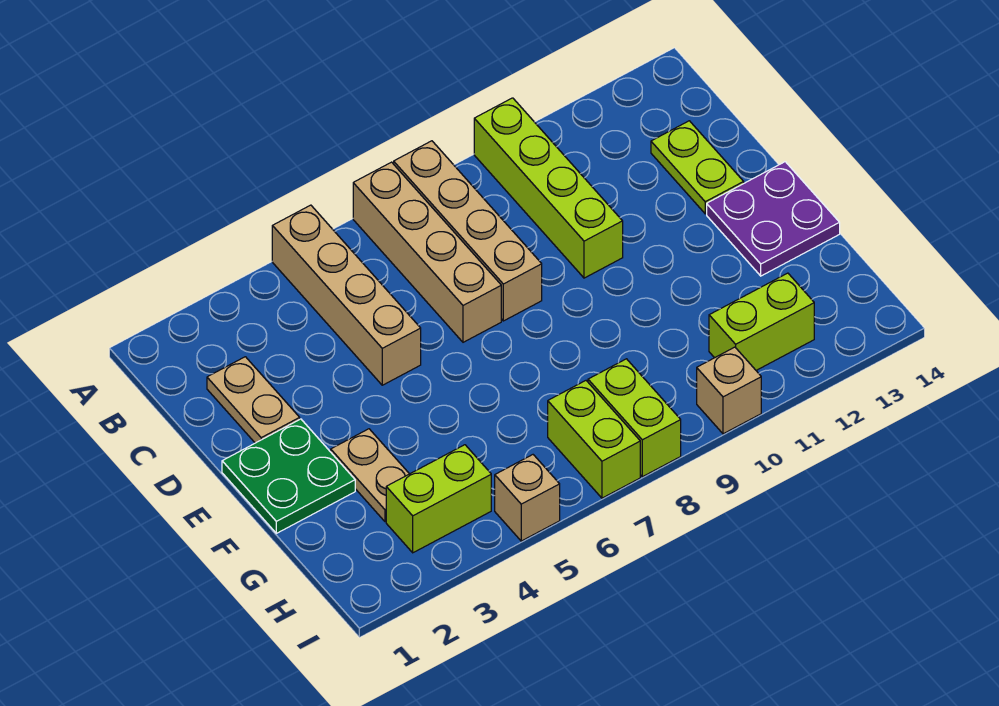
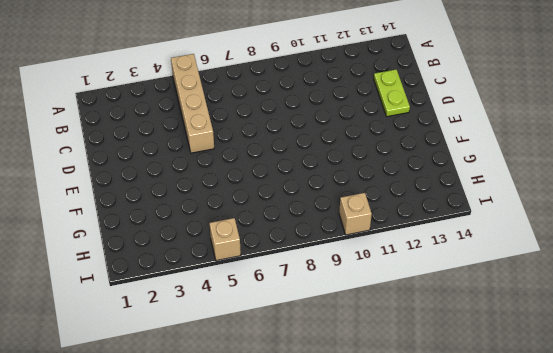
none -> tan 1x4 brick [353,162,501,342]
none -> tan 1x4 brick [394,141,542,321]
none -> lime 1x4 brick [474,98,623,278]

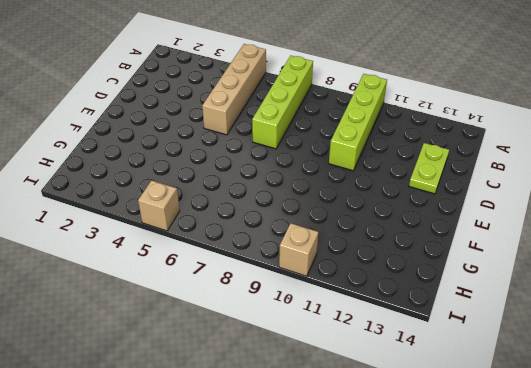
lime 1x4 brick [252,56,313,149] -> tan 1x4 brick [353,162,501,342]
none -> tan 1x4 brick [394,141,542,321]
none -> tan 1x2 plate [207,357,300,443]
none -> green 2x2 plate [222,419,355,533]

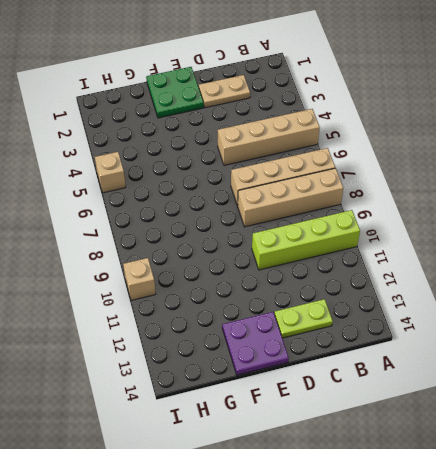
none -> tan 1x2 plate [331,429,409,522]
none -> lime 1x2 brick [386,445,491,553]
none -> lime 1x2 brick [548,381,640,498]

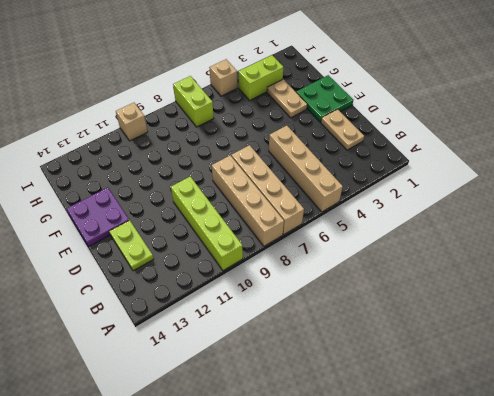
none -> lime 1x2 brick [588,359,681,477]
none -> lime 1x2 brick [709,273,814,370]

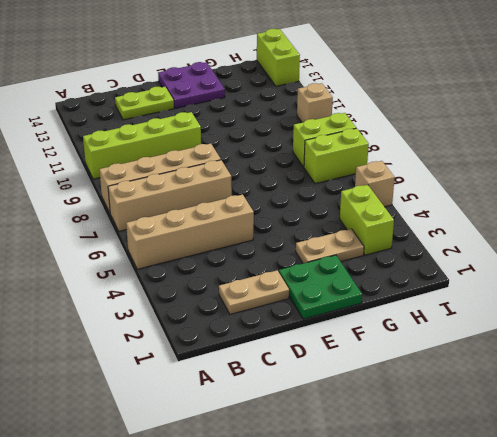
lime 1x2 brick [257,29,300,86] -> lime 1x2 brick moved to [709,273,814,370]

